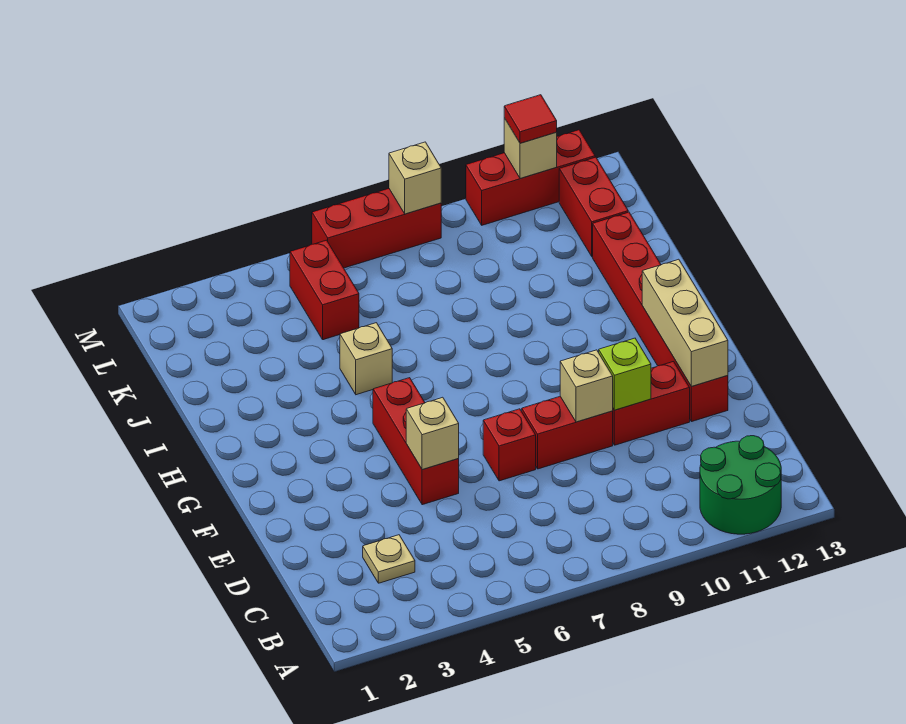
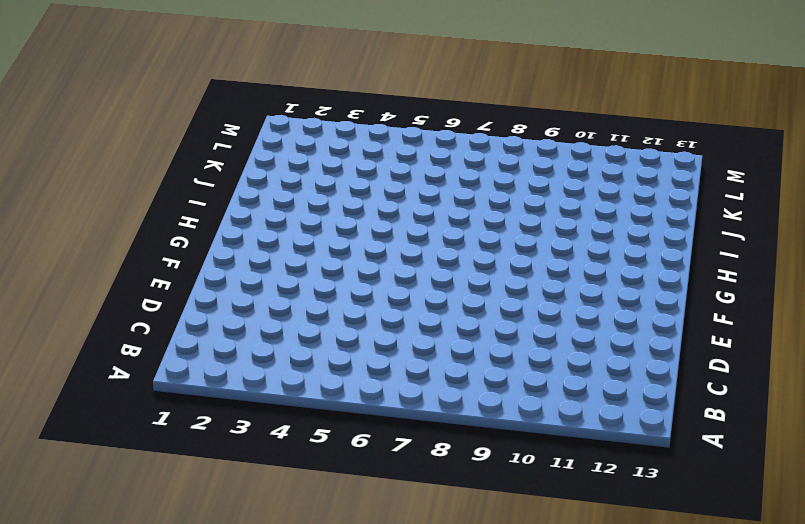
none -> green 2x2 round brick [700,436,781,534]
none -> tan 1x1 plate [363,535,415,583]
none -> red 1x3 brick [373,378,459,505]

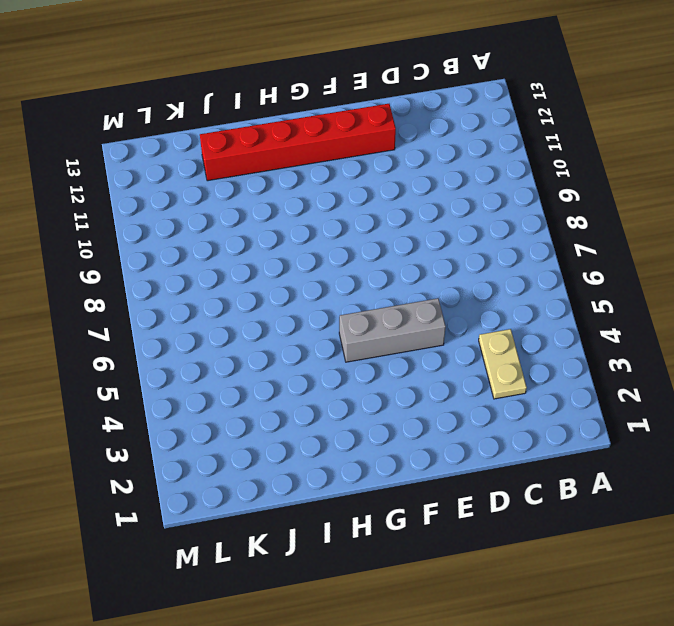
tan 1x2 plate [479,329,527,399] -> tan 1x1 plate [363,535,415,583]
grey 1x3 brick [339,298,446,362] -> red 1x3 brick [373,378,459,505]
none -> green 2x2 round brick [700,436,781,534]
none -> red 1x1 brick [483,409,536,481]
none -> red 1x2 brick [522,397,613,469]

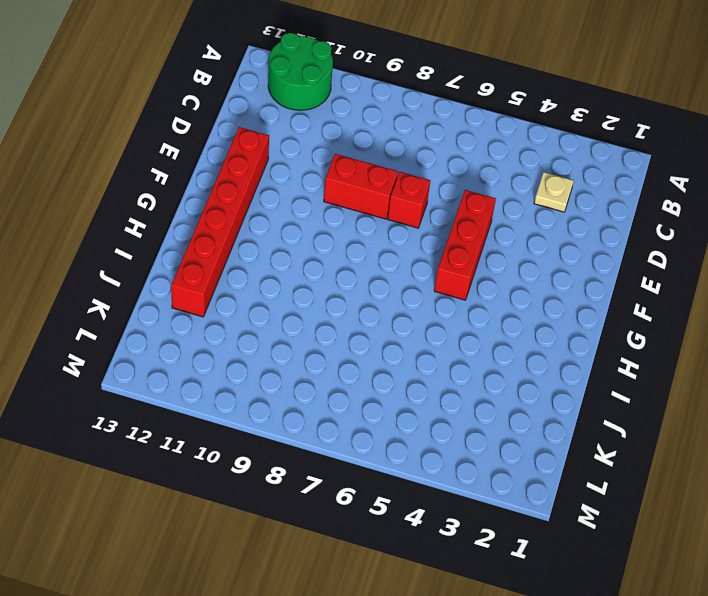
none -> red 1x2 brick [613,362,690,445]
none -> tan 1x1 brick [340,323,392,395]
none -> red 1x2 brick [290,240,359,340]

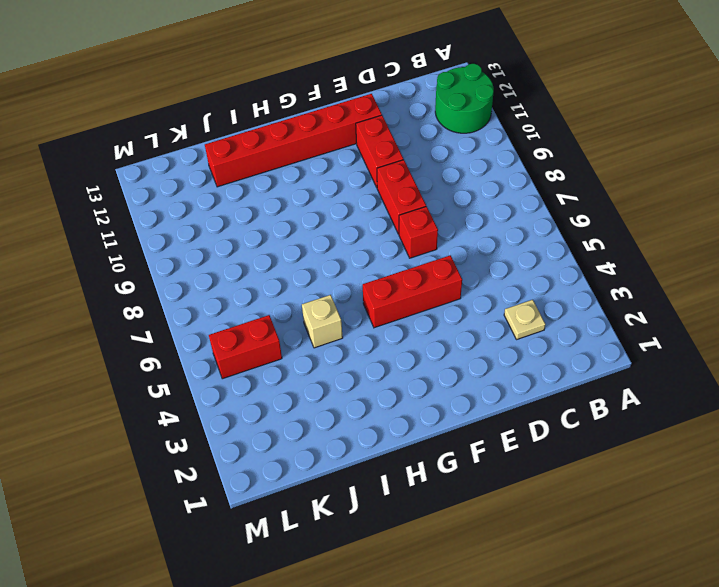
none -> red 1x2 brick [559,157,628,257]
none -> red 1x3 brick [312,189,441,268]
none -> red 1x3 brick [466,130,595,225]

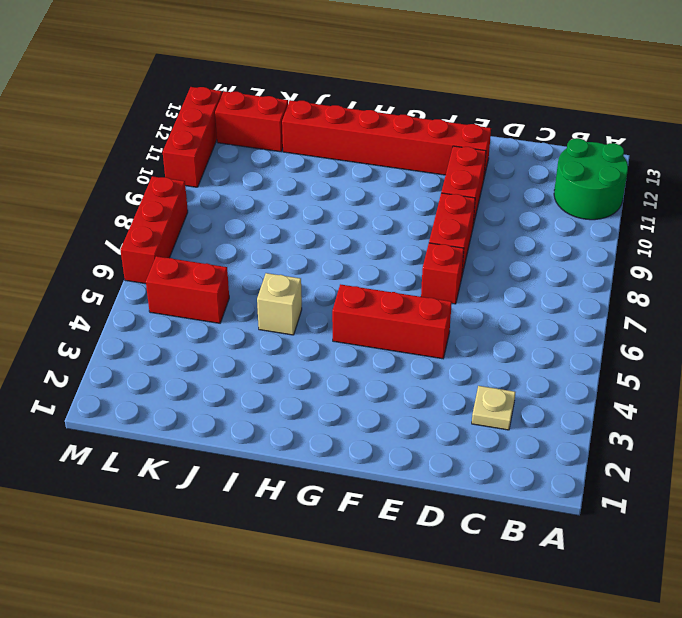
none -> tan 1x1 brick [406,397,459,470]
none -> tan 1x1 brick [560,350,613,422]
none -> lime 1x1 brick [599,338,651,410]

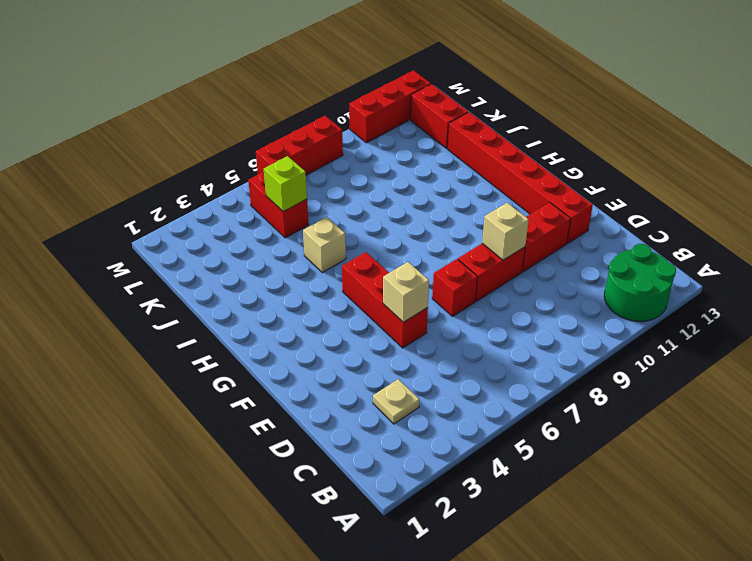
lime 1x1 brick [264,156,307,212] -> lime 1x1 brick moved to [599,338,651,410]
none -> tan 1x3 brick [642,259,728,387]
none -> tan 1x1 brick [389,142,441,214]
none -> tan 1x1 brick [504,118,557,179]

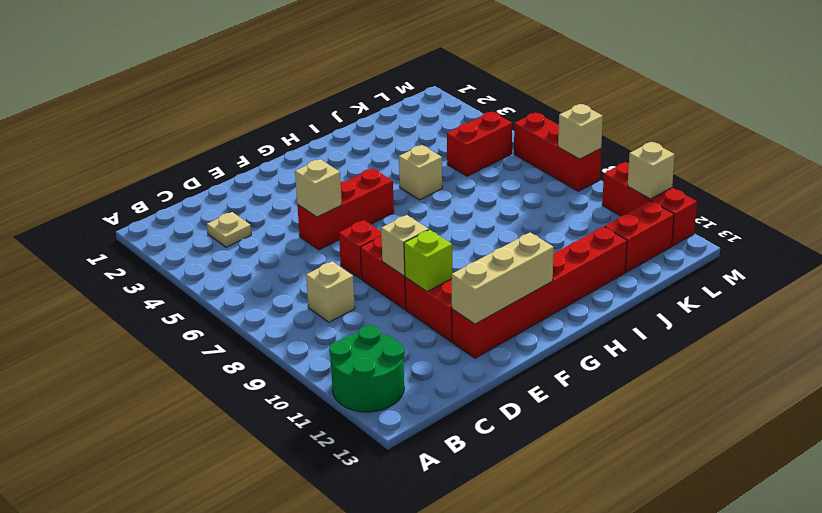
tan 1x1 brick [306,261,355,322] -> none
none -> red 1x1 tile [504,95,557,143]

